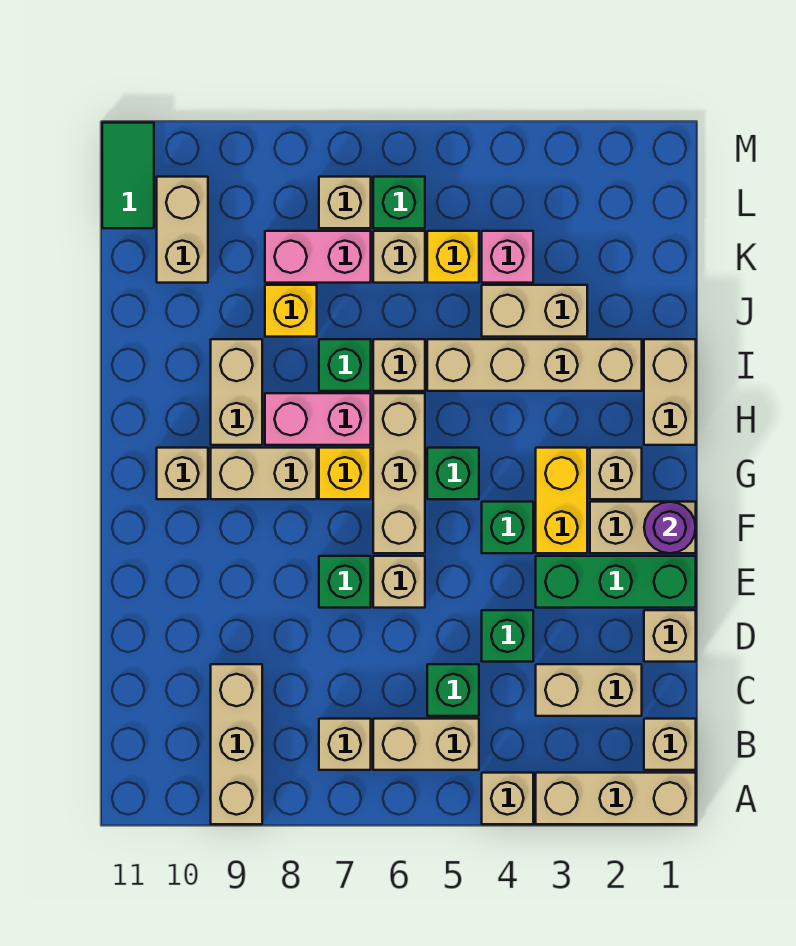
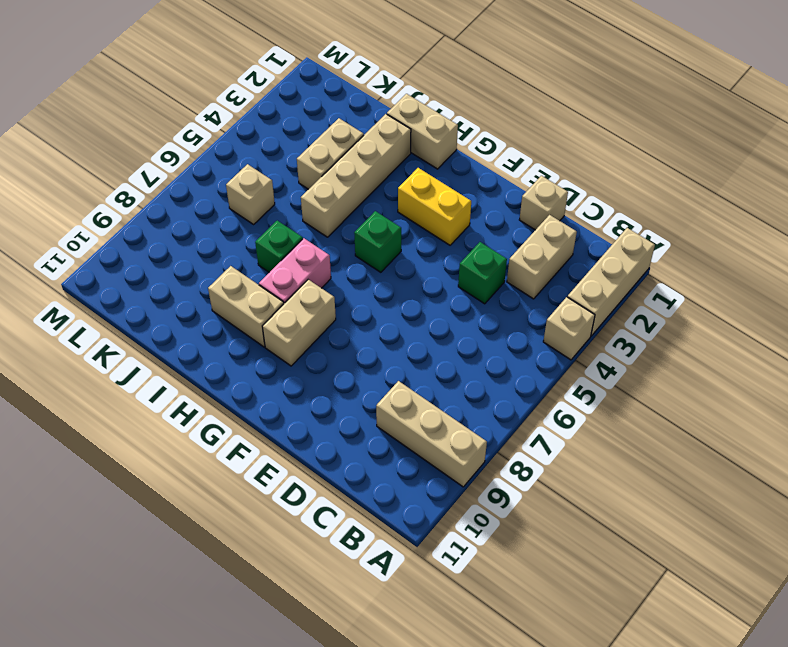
none -> tan 1x1 brick [644,719,696,770]
none -> tan 1x2 brick [373,719,479,770]
none -> tan 1x1 brick [319,719,371,770]
none -> green 1x1 brick [427,664,479,716]

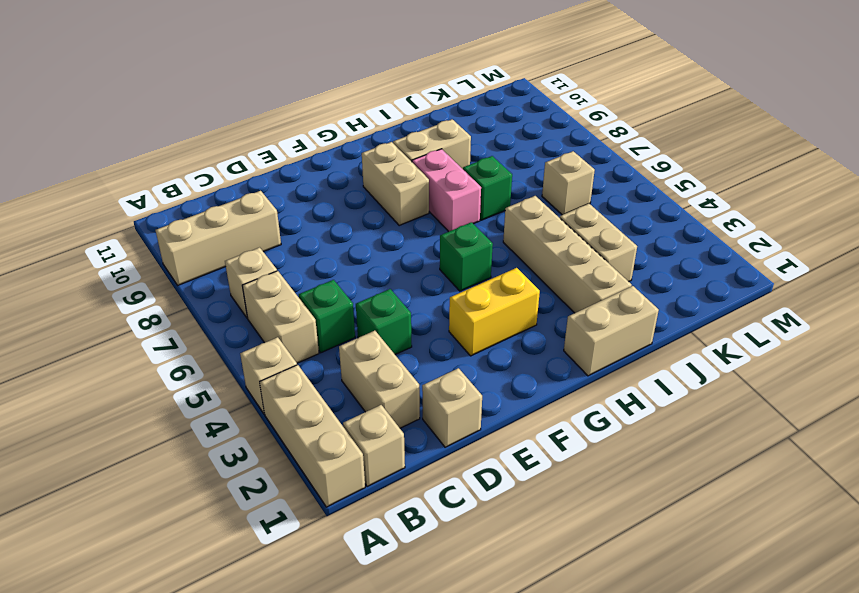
none -> green 1x3 brick [536,556,696,608]
none -> tan 1x1 brick [373,556,425,608]
none -> green 1x1 brick [319,556,371,608]
none -> tan 1x2 brick [590,502,696,553]

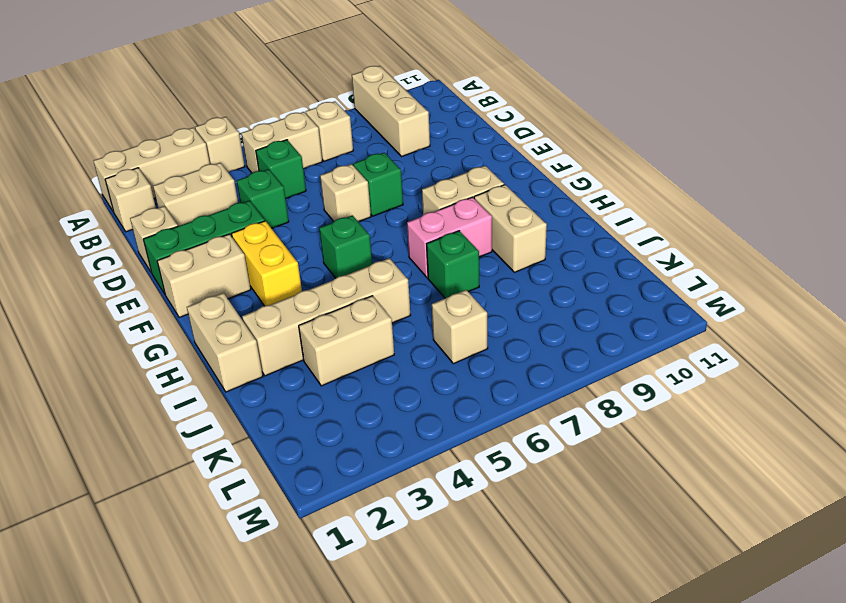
none -> green 1x1 brick [482,502,533,553]
none -> tan 1x3 brick [373,393,425,553]
none -> tan 1x1 brick [590,448,642,499]
none -> yellow 1x1 brick [319,448,371,499]

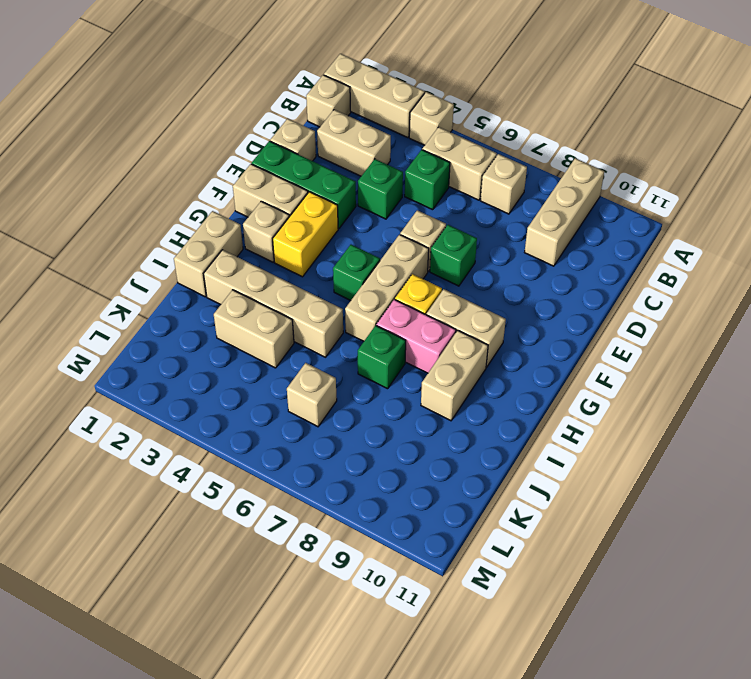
none -> green 1x1 brick [482,502,533,553]
none -> tan 1x1 brick [157,448,208,499]
none -> tan 1x1 brick [373,339,425,391]
none -> yellow 1x1 brick [265,285,317,337]

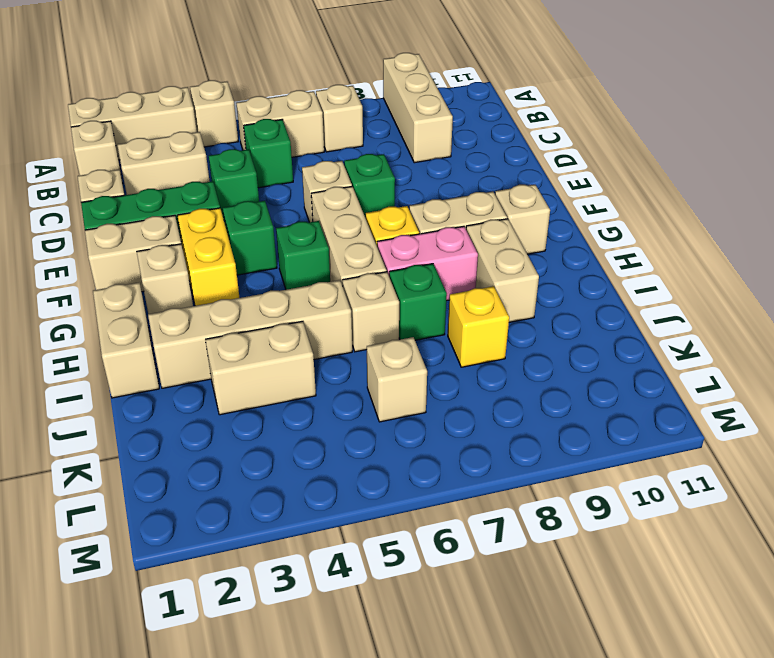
none -> pink 1x1 brick [482,231,533,283]
none -> yellow 1x1 brick [427,231,479,283]
none -> pink 1x2 brick [265,231,371,283]
none -> tan 1x2 brick [157,177,208,283]

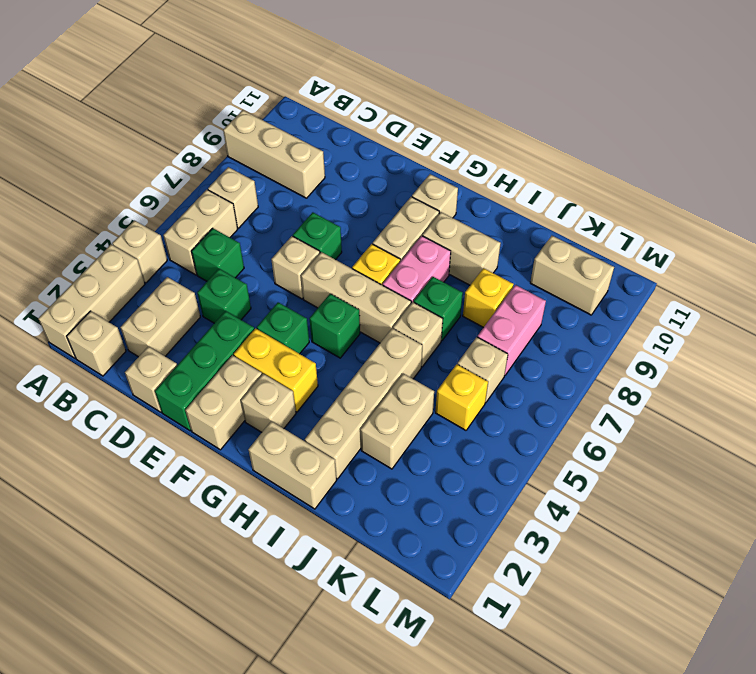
none -> pink 1x1 brick [482,231,533,283]
none -> green 1x1 brick [373,177,425,228]
none -> tan 1x1 brick [319,177,371,228]
none -> green 1x2 tile [102,123,154,228]

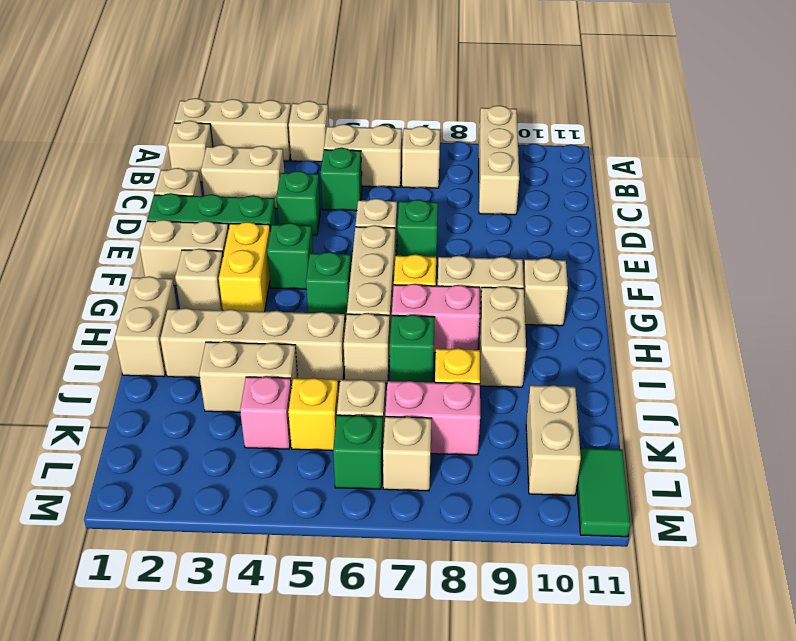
none -> purple 1x1 round brick [644,502,696,553]

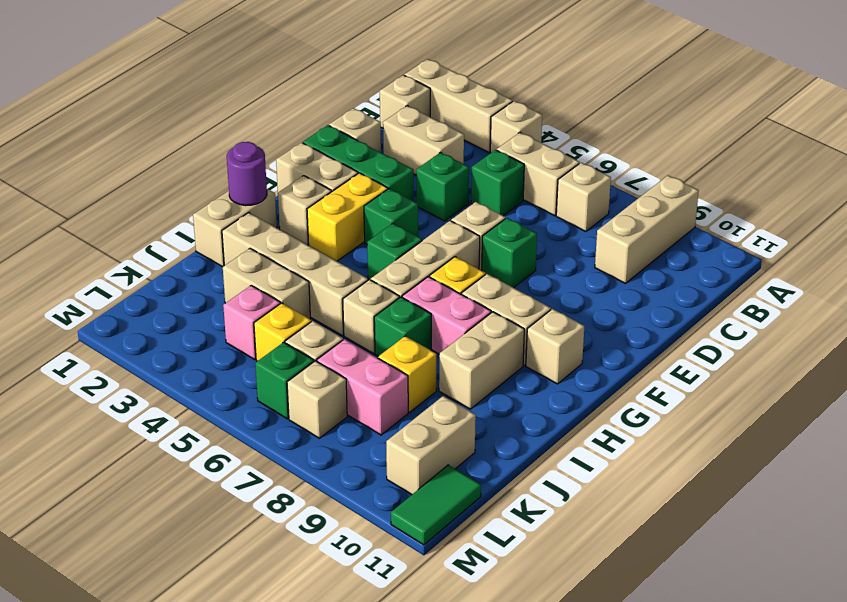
purple 1x1 round brick [227,142,267,206] -> purple 1x1 round brick moved to [644,502,696,553]

